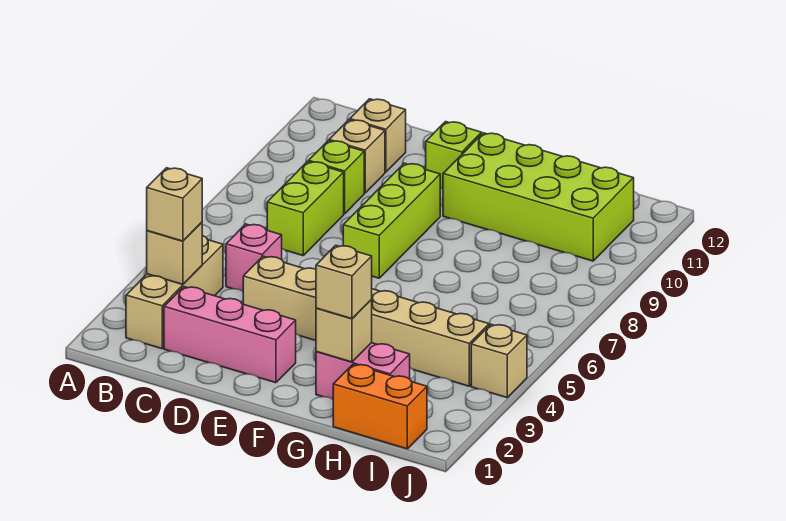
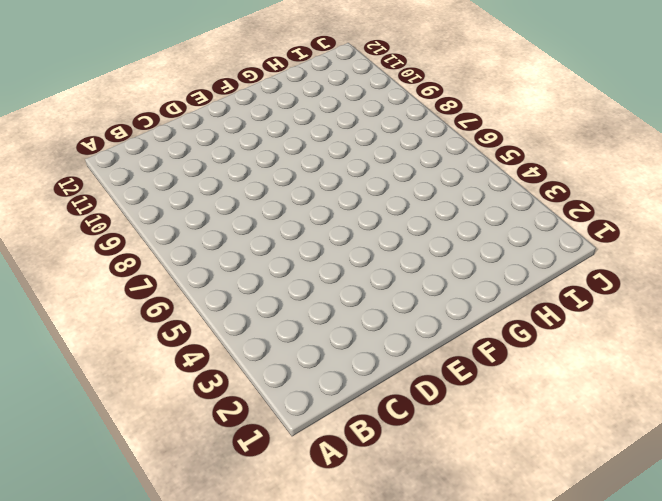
none -> tan 1x3 brick [126,235,223,349]
none -> pink 1x3 brick [164,287,296,383]
none -> pink 1x1 brick [226,224,282,291]

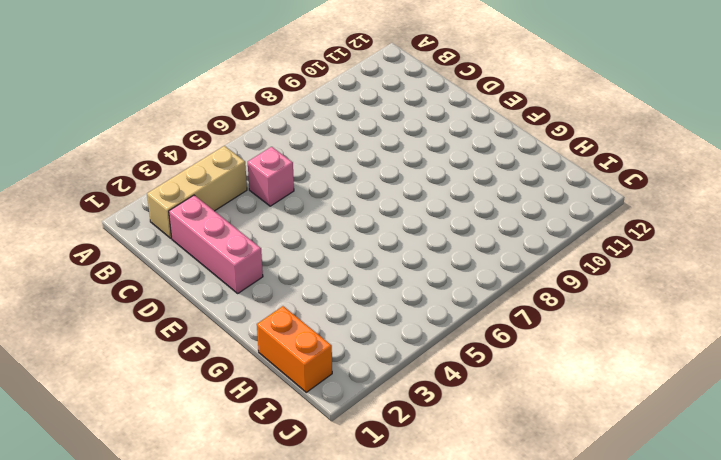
none -> lime 1x2 brick [267,161,344,256]
none -> lime 1x1 brick [309,141,364,214]
none -> tan 1x1 brick [329,120,385,193]

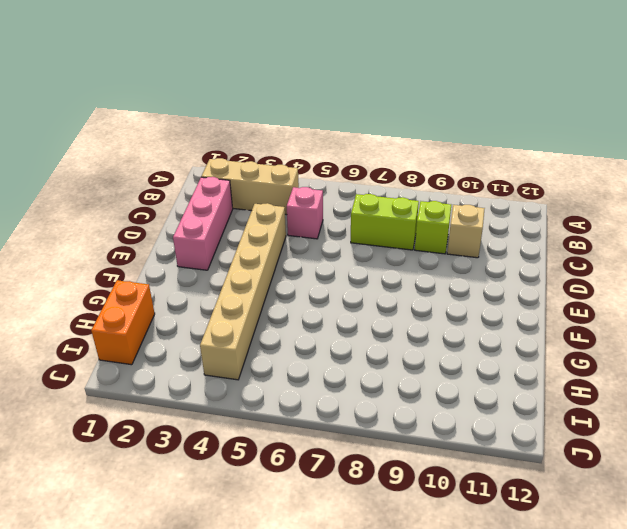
none -> tan 1x1 brick [350,99,406,172]
none -> lime 1x3 brick [343,163,440,278]
none -> lime 1x1 brick [426,122,482,189]

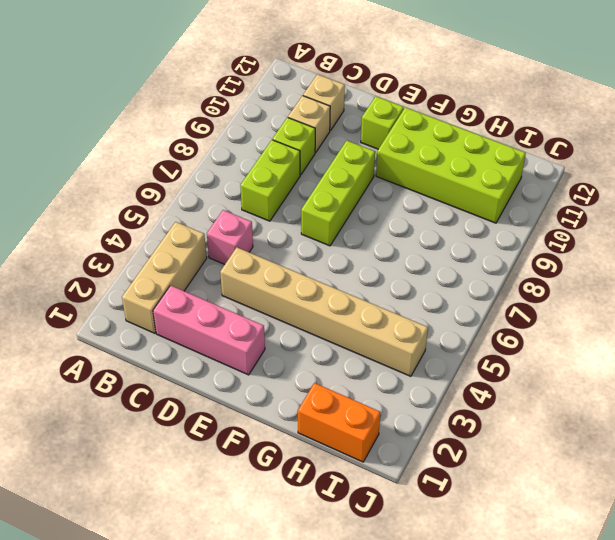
none -> pink 1x2 brick [316,343,410,399]
none -> tan 1x1 brick [471,324,527,398]
none -> tan 1x1 brick [147,222,202,285]

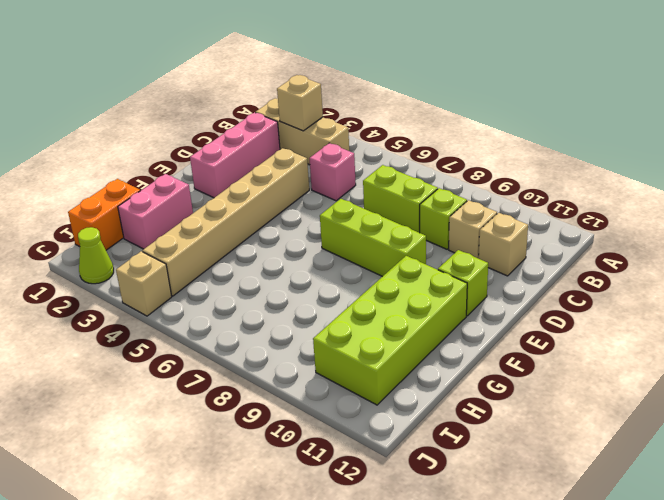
lime 1x1 cone [78,227,114,284] -> none
none -> tan 1x1 brick [316,300,372,362]
none -> tan 1x1 brick [147,168,202,241]
none -> tan 1x1 brick [316,245,372,319]

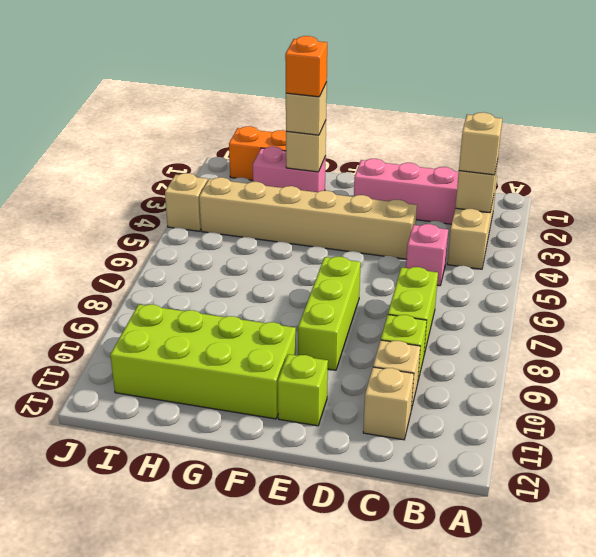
orange 1x1 brick [285,36,327,97] -> none

